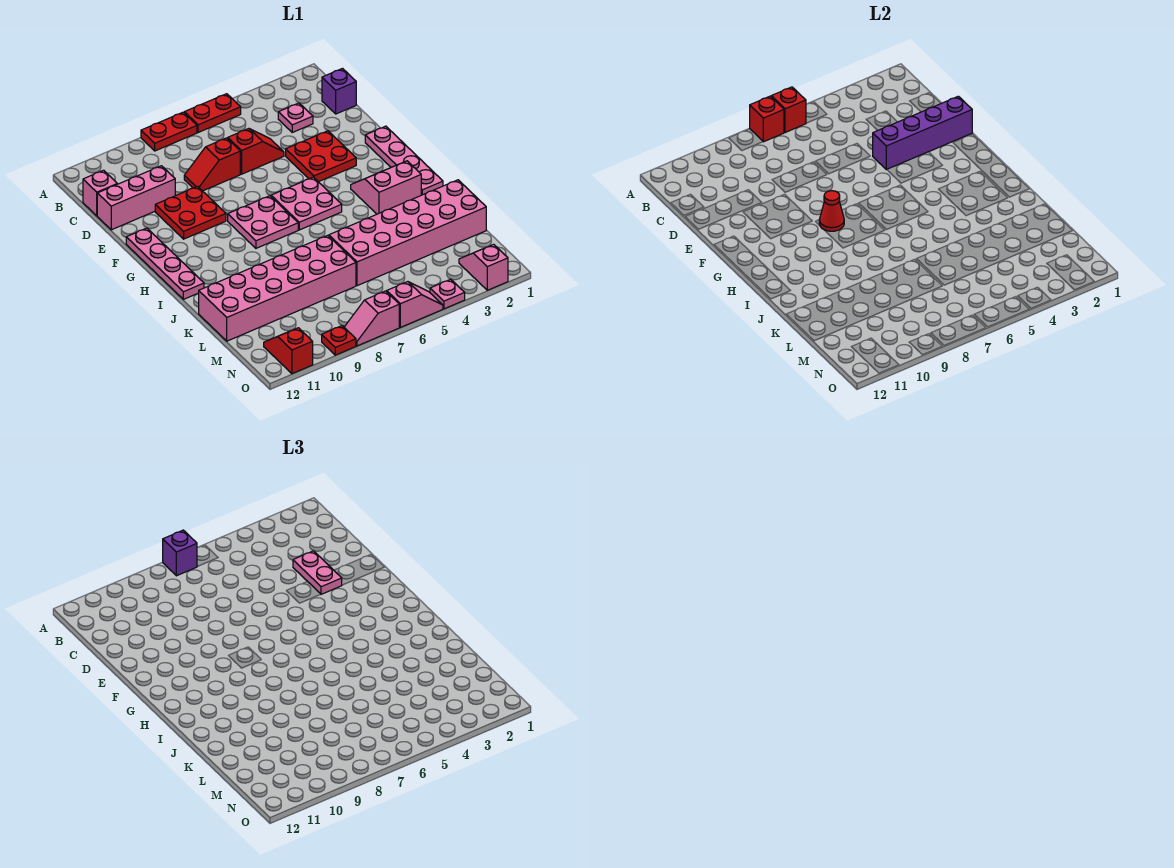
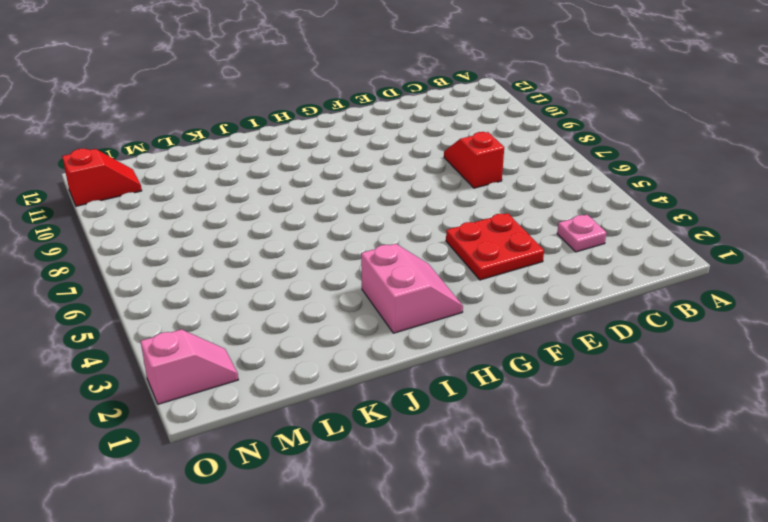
none -> red 1x2 plate [184,94,241,133]
none -> red 1x2 plate [141,112,197,151]
none -> purple 1x1 brick [322,69,356,114]

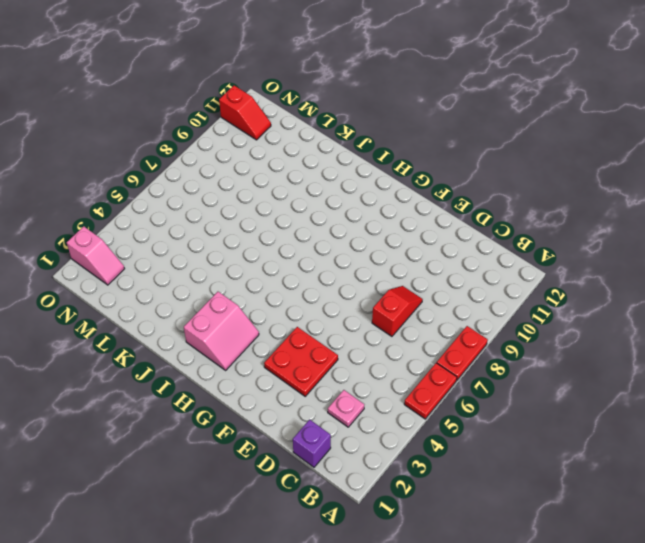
none -> pink 1x1 brick [83,170,117,216]
none -> red 1x2 slope [228,129,284,174]
none -> pink 1x3 brick [97,166,176,230]

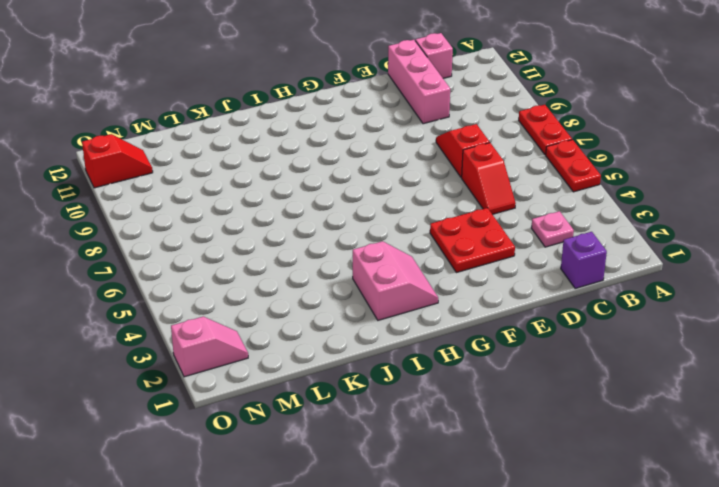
none -> red 2x2 plate [155,186,226,239]
none -> pink 1x4 plate [365,126,443,195]
none -> pink 1x4 plate [126,228,204,299]

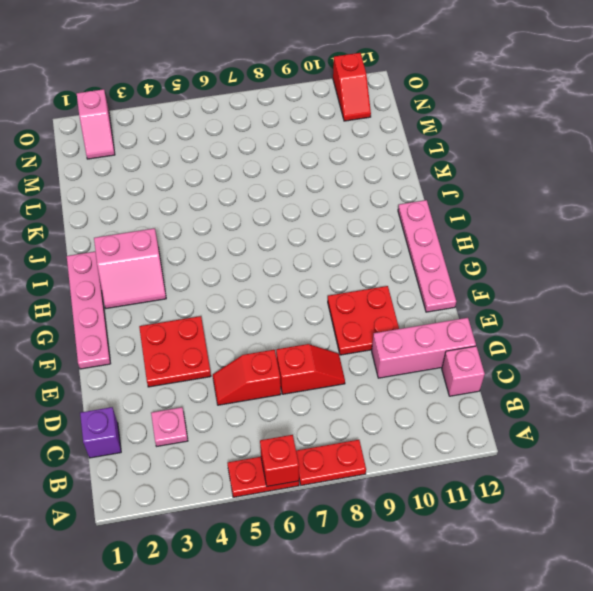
none -> pink 2x2 plate [271,177,342,230]
none -> pink 2x2 plate [228,196,298,248]
none -> pink 2x6 brick [329,180,486,286]

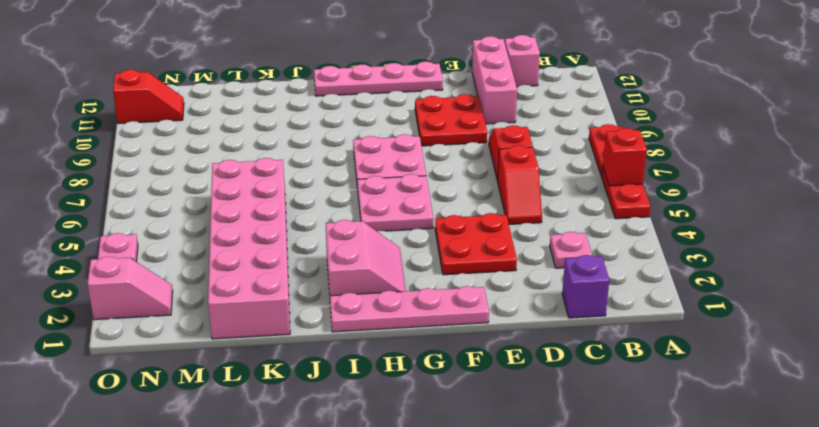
none -> pink 2x6 brick [199,235,356,341]
none -> pink 1x2 slope [387,282,443,327]
none -> pink 1x2 slope [344,291,399,346]

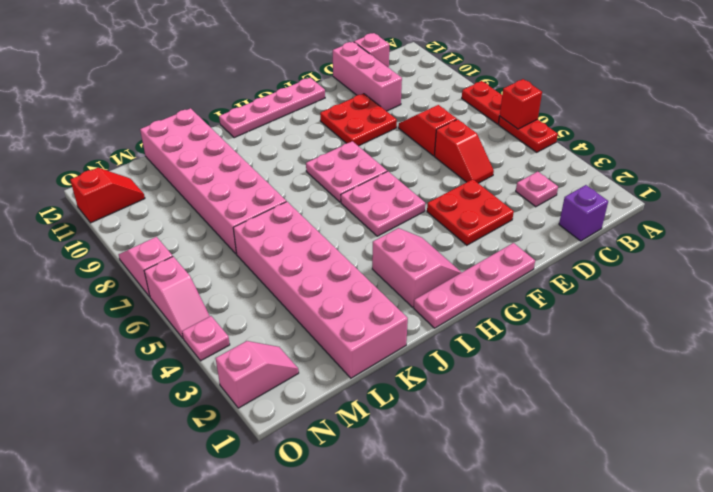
none -> red 1x1 plate [322,326,356,355]
none -> red 1x1 brick [750,96,784,142]
none -> purple 1x4 brick [873,96,972,170]

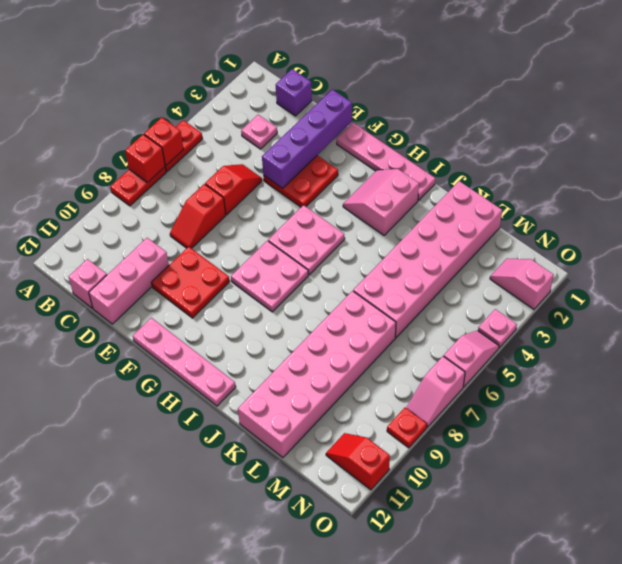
none -> red 1x1 cone [819,191,844,231]
none -> purple 1x1 brick [163,530,197,576]
none -> pink 1x2 plate [293,551,342,594]

